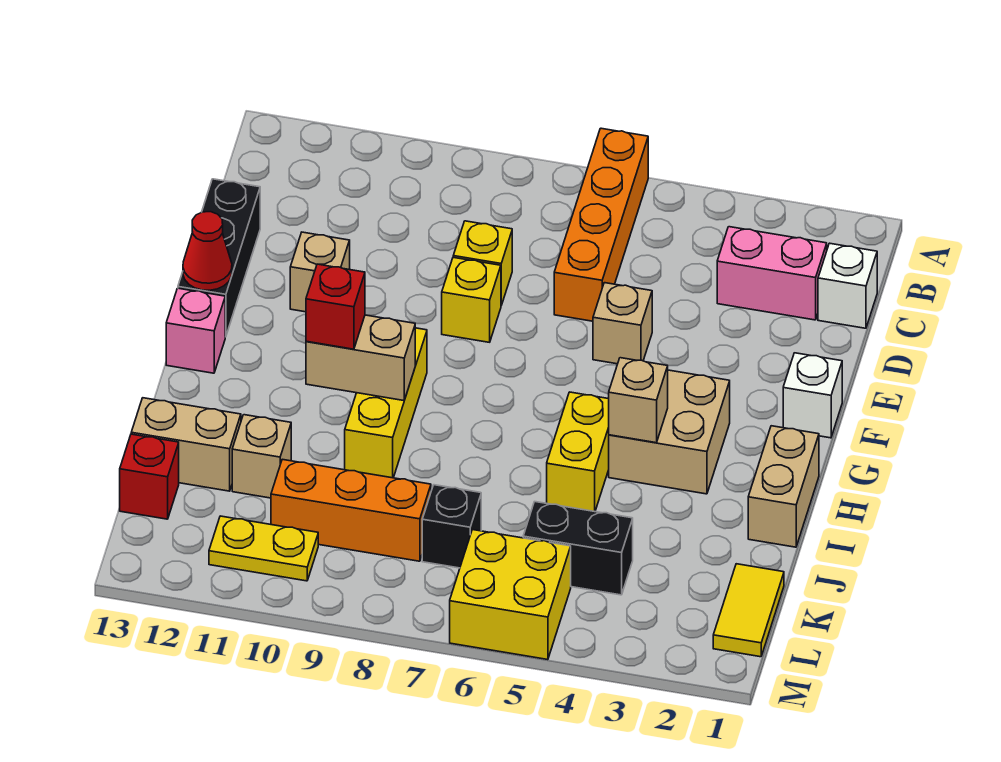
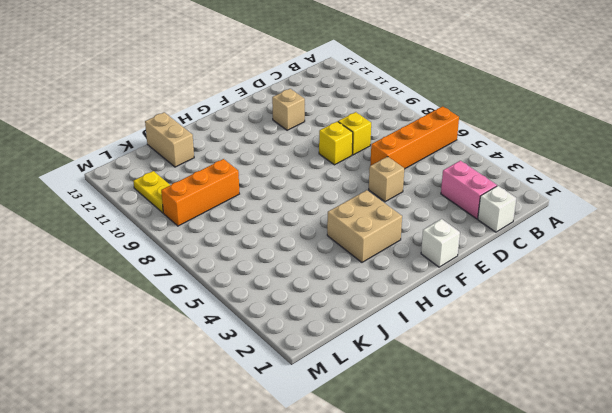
orange 1x3 brick [161,159,239,226] -> orange 1x3 brick turned to [271,459,431,561]
none -> black 1x3 brick [178,179,260,337]
none -> yellow 1x3 brick [345,328,427,478]
none -> pink 1x1 brick [166,288,225,373]

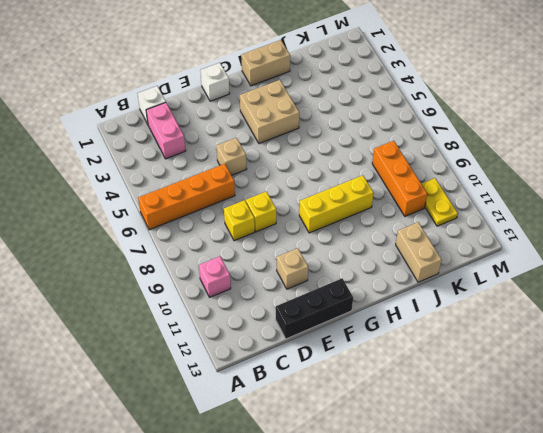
pink 1x1 brick [199,256,231,297] -> pink 1x1 brick moved to [166,288,225,373]
none -> yellow 1x2 brick [547,392,609,511]
none -> tan 1x1 brick [232,415,291,498]
none -> yellow 1x2 tile [713,564,784,657]

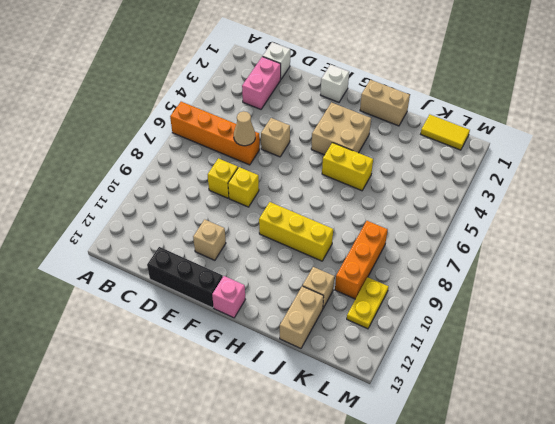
tan 1x1 cone [234,111,255,146] -> none
none -> black 1x2 brick [523,502,633,595]
none -> black 1x1 brick [422,485,481,568]
none -> red 1x1 brick [120,434,179,519]

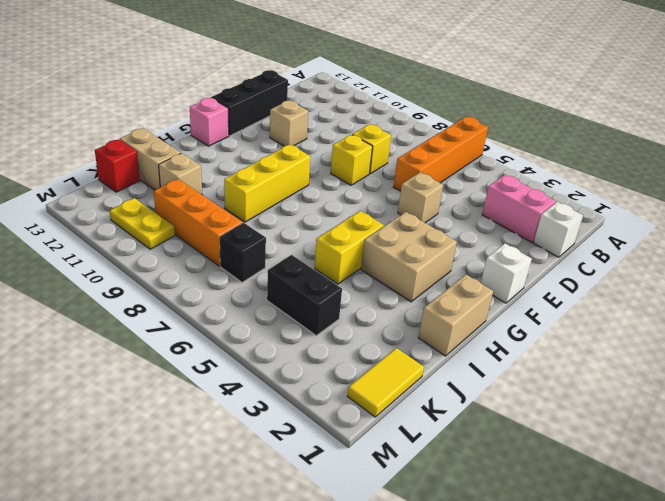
none -> yellow 2x2 brick [450,530,571,660]
none -> red 1x1 cone [183,212,232,290]
none -> tan 1x1 brick [609,358,668,443]

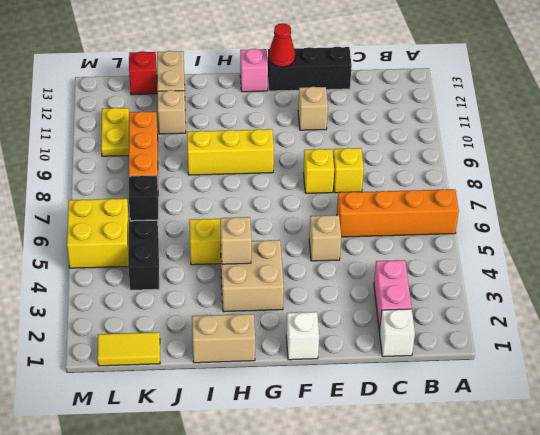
none -> tan 1x2 brick [306,315,415,401]
none -> red 1x1 brick [306,264,365,349]

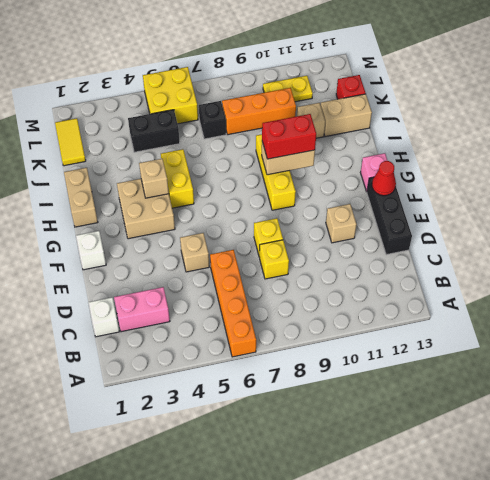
red 1x2 brick [262,114,316,159] -> red 1x1 brick [306,264,365,349]

